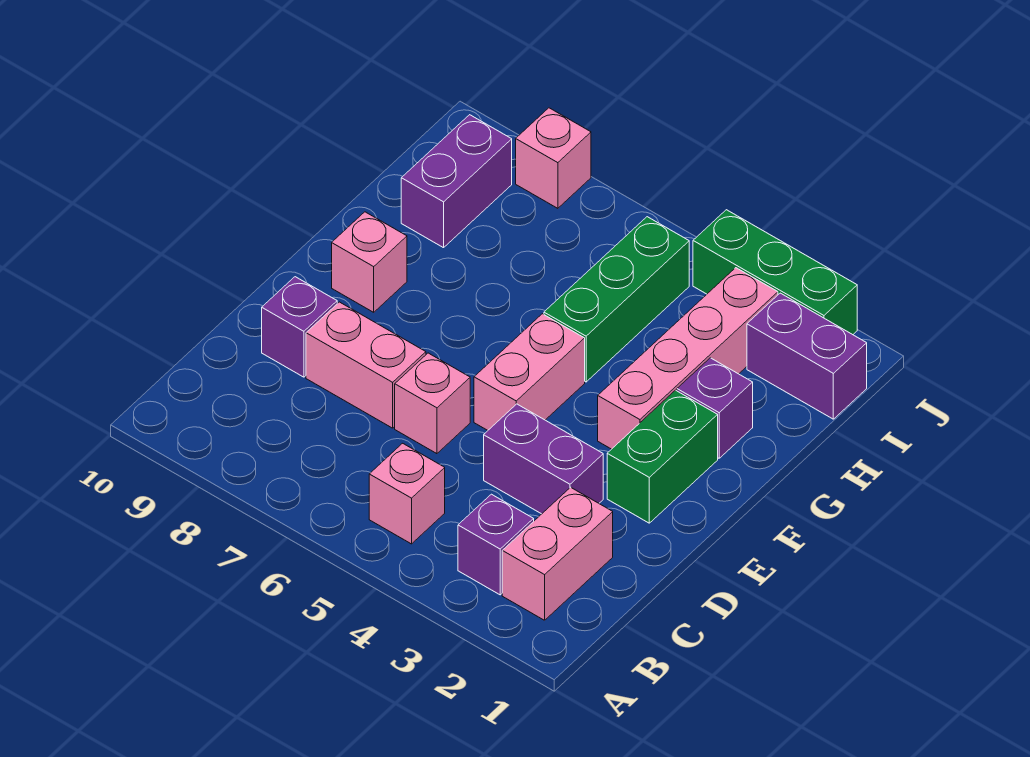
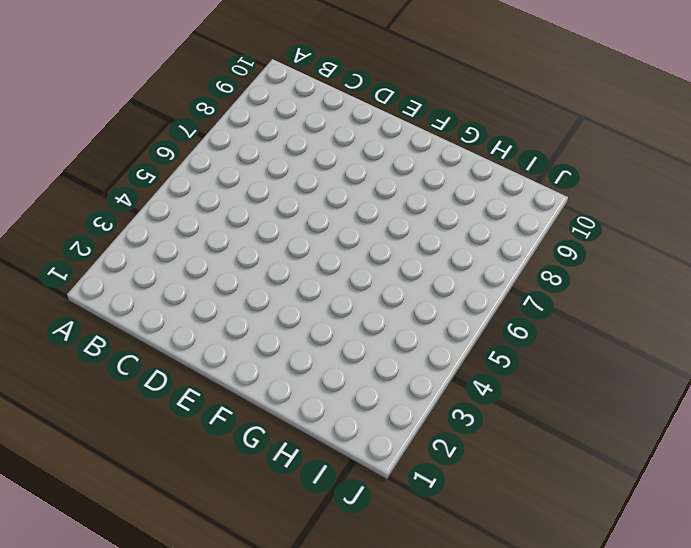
none -> pink 1x2 brick [502,487,613,620]
none -> purple 1x1 brick [458,494,534,595]
none -> pink 1x1 brick [369,443,445,544]

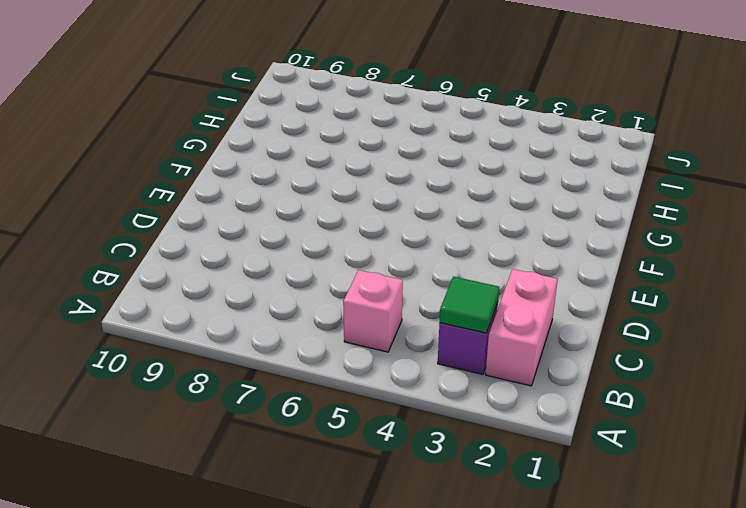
green 1x1 tile [440,277,499,333] -> none
none -> purple 1x2 brick [484,404,603,514]
none -> pink 1x1 brick [395,353,470,454]
none -> pink 1x2 brick [306,302,426,428]

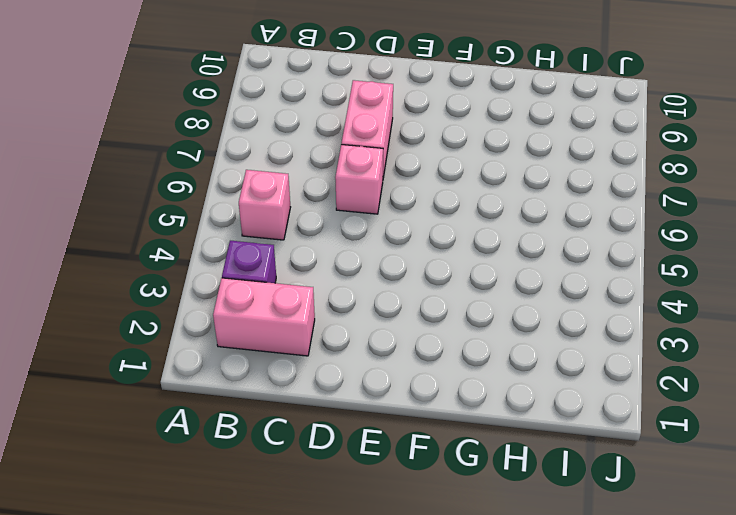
none -> purple 1x2 brick [484,404,603,514]
none -> purple 1x1 brick [262,277,337,377]
none -> green 1x2 brick [607,390,718,523]

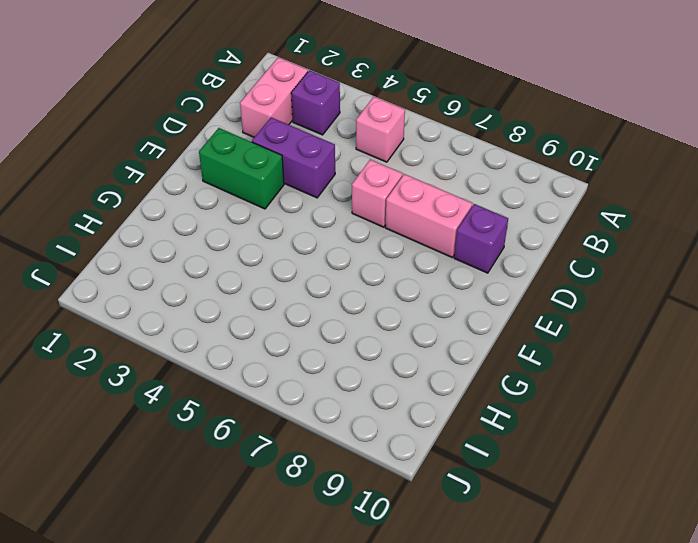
green 1x2 brick [199,128,284,209] -> green 1x2 brick turned to [607,390,718,523]
none -> pink 1x2 brick [474,314,585,430]
none -> pink 1x4 brick [598,268,778,449]
none -> pink 1x1 brick [332,212,407,312]

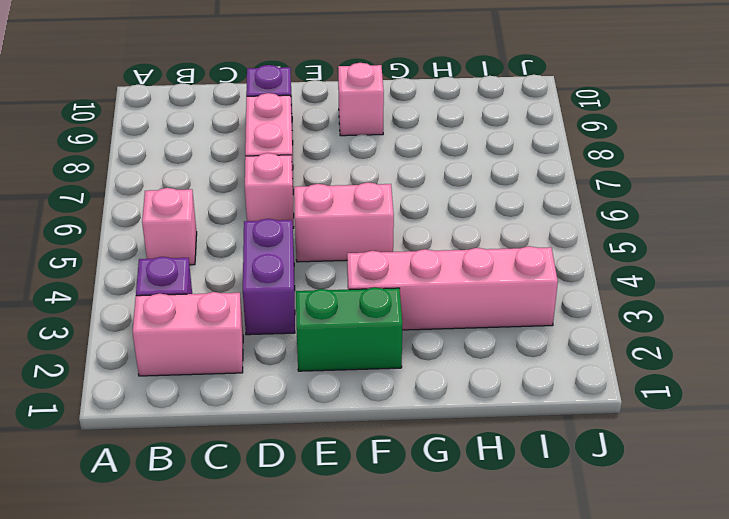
none -> purple 1x1 brick [677,358,753,458]
none -> green 1x3 brick [544,217,689,382]
none -> purple 1x2 brick [401,115,512,248]

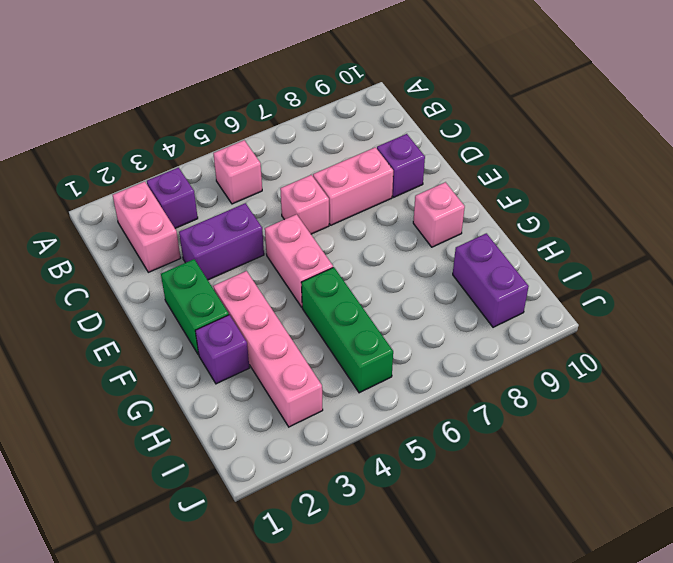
none -> purple 1x2 brick [747,293,867,419]
none -> green 1x3 brick [693,210,857,335]
none -> pink 1x1 brick [516,108,591,208]

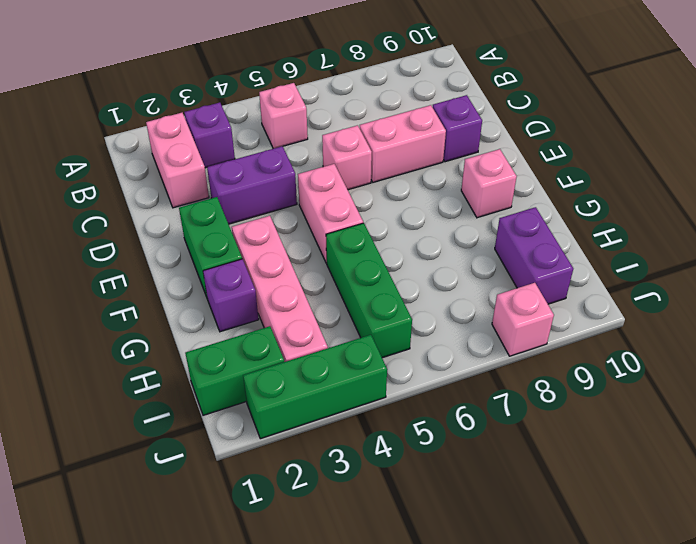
green 1x2 brick [185,326,284,415] -> purple 1x2 brick [747,293,867,419]

